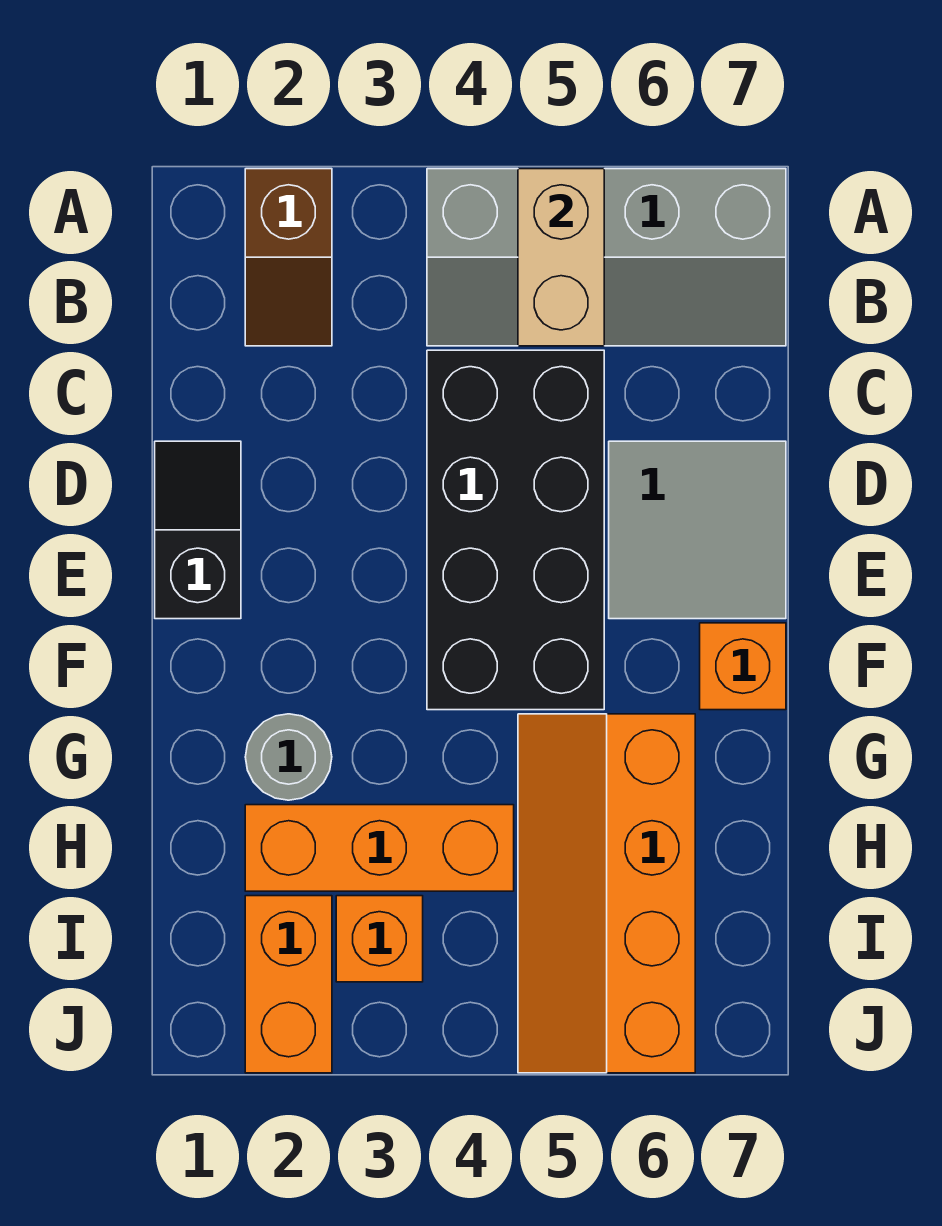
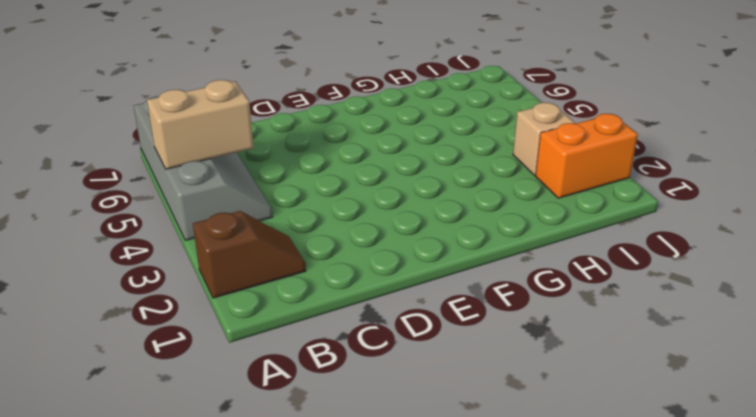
tan 1x1 brick [513,103,575,175] -> orange 1x1 brick [336,896,423,982]
none -> black 2x4 brick [427,350,604,710]
none -> black 1x2 slope [155,441,241,619]
none -> grey 2x2 tile [609,441,786,619]

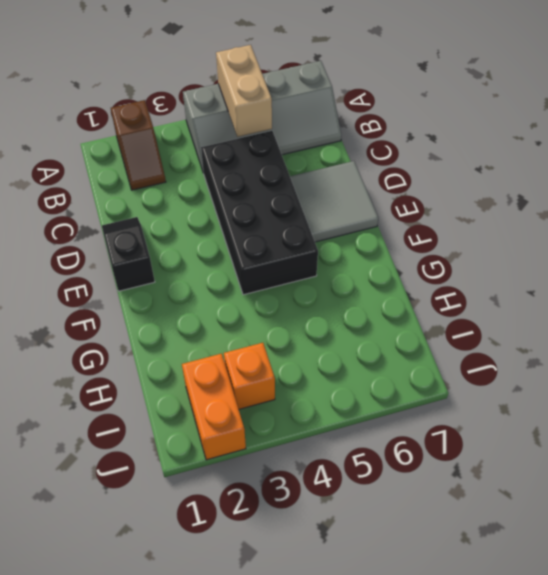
none -> orange 1x1 brick [700,623,786,710]
none -> grey 1x1 round brick [245,714,332,800]
none -> orange 2x4 slope [518,714,695,1073]

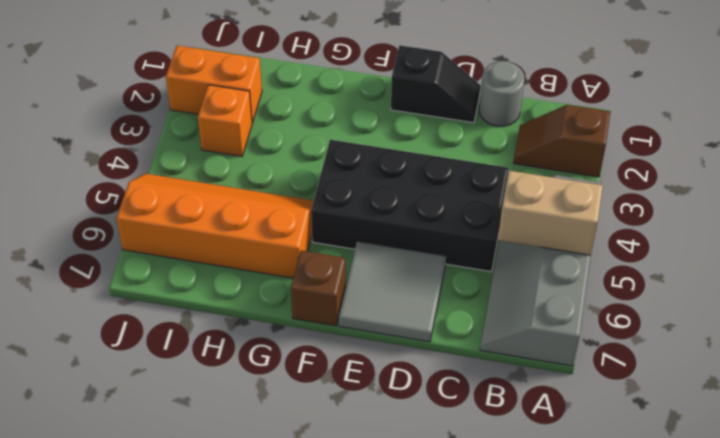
grey 1x1 round brick [479,61,524,126] -> grey 1x1 round brick moved to [245,714,332,800]
brown 1x1 brick [291,251,346,326] -> orange 1x1 brick [700,623,786,710]
none -> orange 1x3 brick [245,805,514,891]

